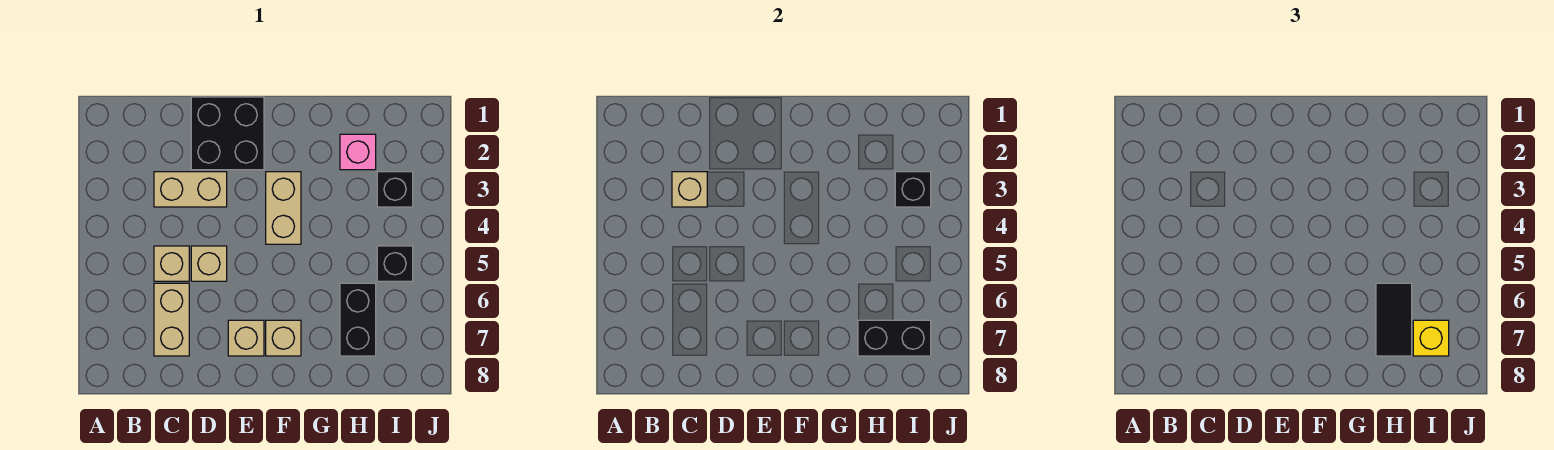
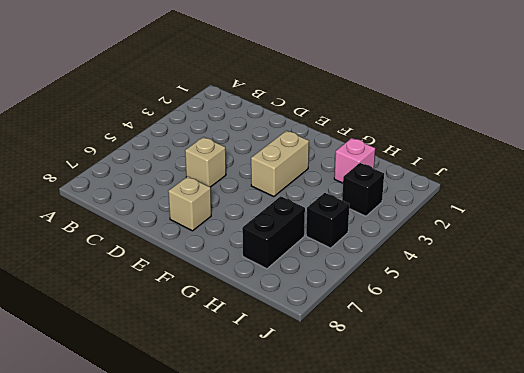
none -> tan 1x2 brick [154,172,227,207]
none -> tan 1x1 brick [154,246,189,281]
none -> tan 1x2 brick [154,283,189,356]

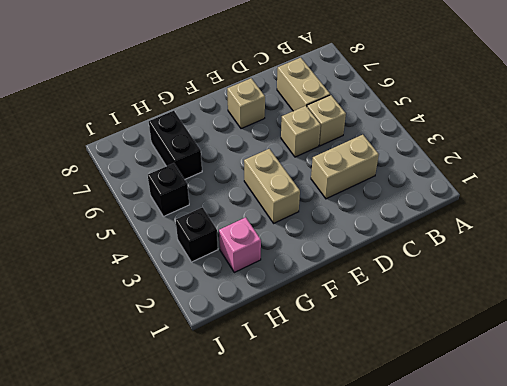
none -> black 2x2 brick [191,97,264,170]
none -> tan 1x1 brick [266,320,301,356]
none -> tan 1x1 brick [672,172,707,207]

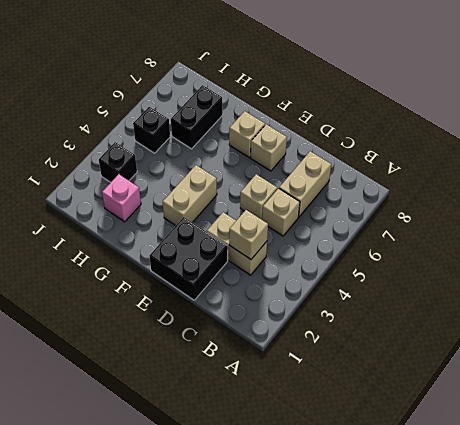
none -> black 1x2 brick [858,320,931,356]
none -> black 1x1 brick [895,172,931,207]
none -> black 1x2 tile [1376,283,1412,356]

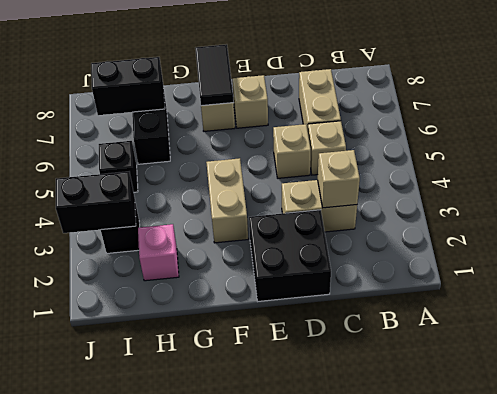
black 1x2 tile [195,44,234,106] -> black 1x2 tile moved to [1376,283,1412,356]
black 1x2 brick [56,172,136,233] -> black 1x1 brick [895,172,931,207]
none -> yellow 1x1 brick [1413,320,1449,356]

